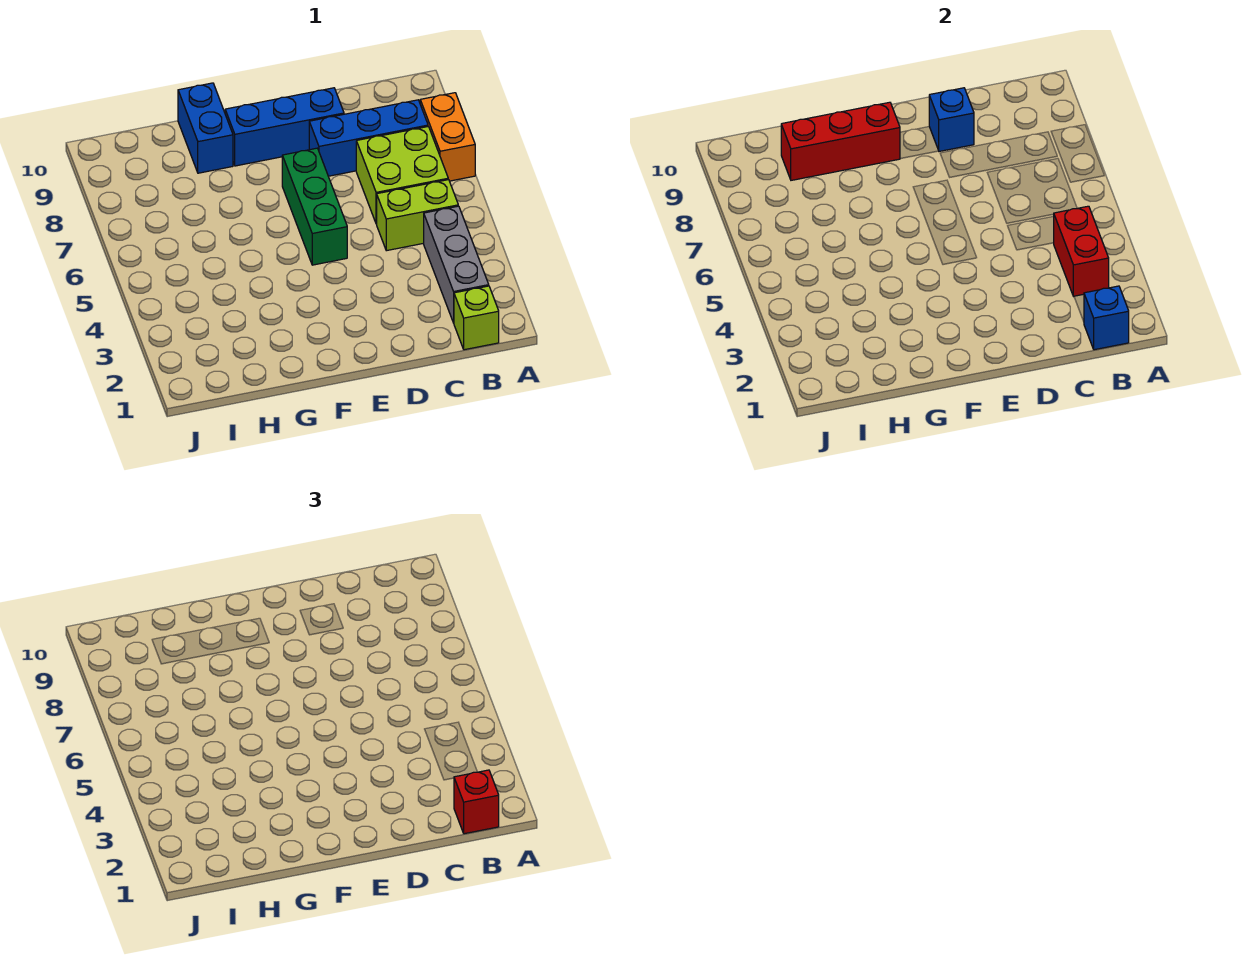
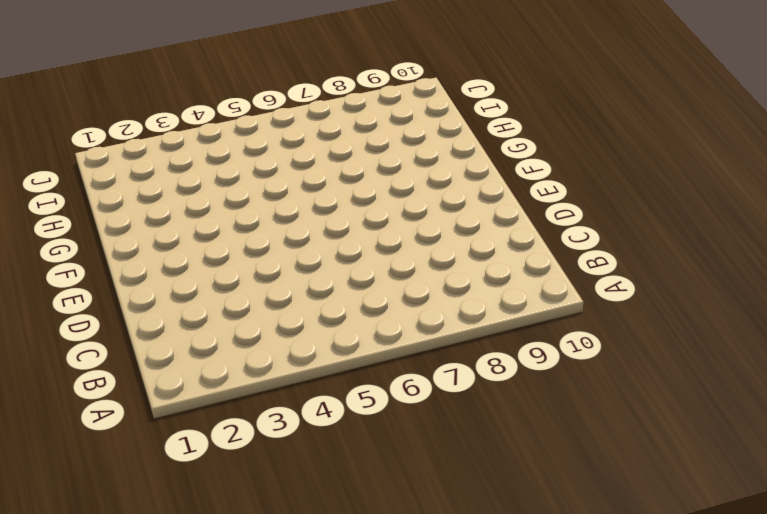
none -> orange 1x2 brick [420,93,475,181]
none -> lime 1x1 brick [454,286,499,350]
none -> grey 1x3 brick [424,206,489,323]

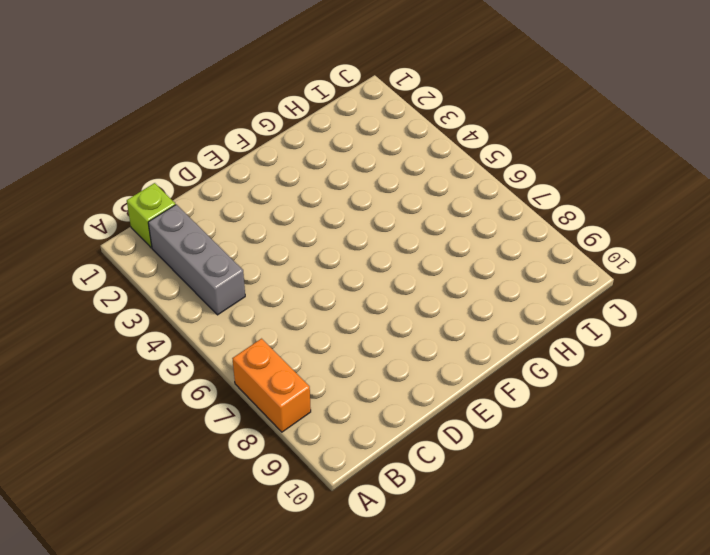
none -> lime 1x2 brick [377,180,458,251]
none -> lime 2x2 brick [356,127,448,224]
none -> blue 1x3 brick [309,100,428,176]

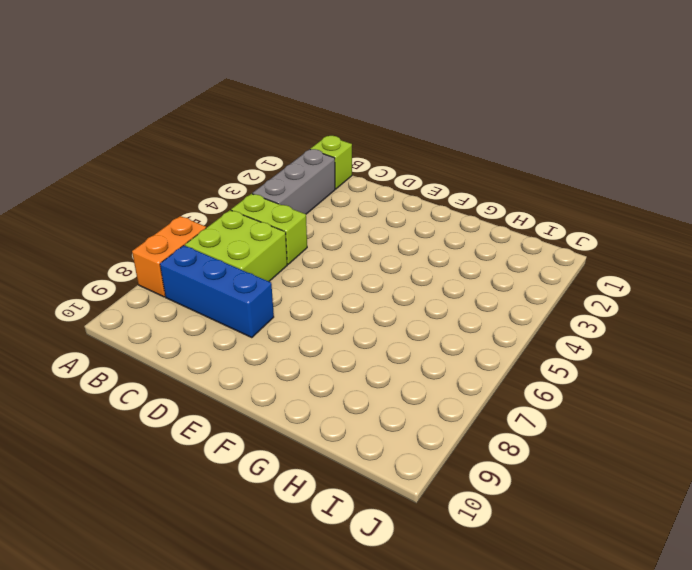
none -> blue 1x3 brick [225,88,344,166]
none -> green 1x3 brick [282,148,347,265]
none -> blue 1x2 brick [178,83,233,173]

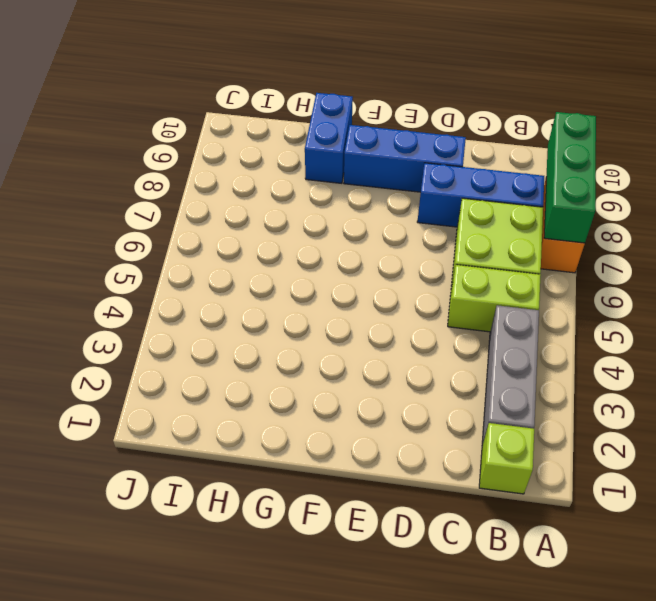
green 1x3 brick [544,112,596,243] -> green 1x3 brick moved to [282,148,347,265]
none -> blue 1x1 brick [1084,286,1129,350]
none -> red 1x2 brick [1054,206,1109,296]
none -> blue 1x1 brick [929,88,974,151]

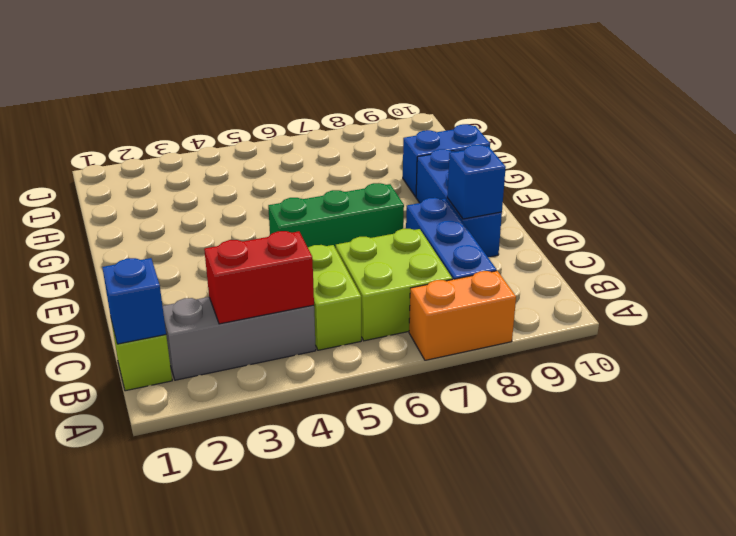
none -> red 1x3 brick [781,102,900,180]
none -> red 1x1 brick [454,770,499,834]

